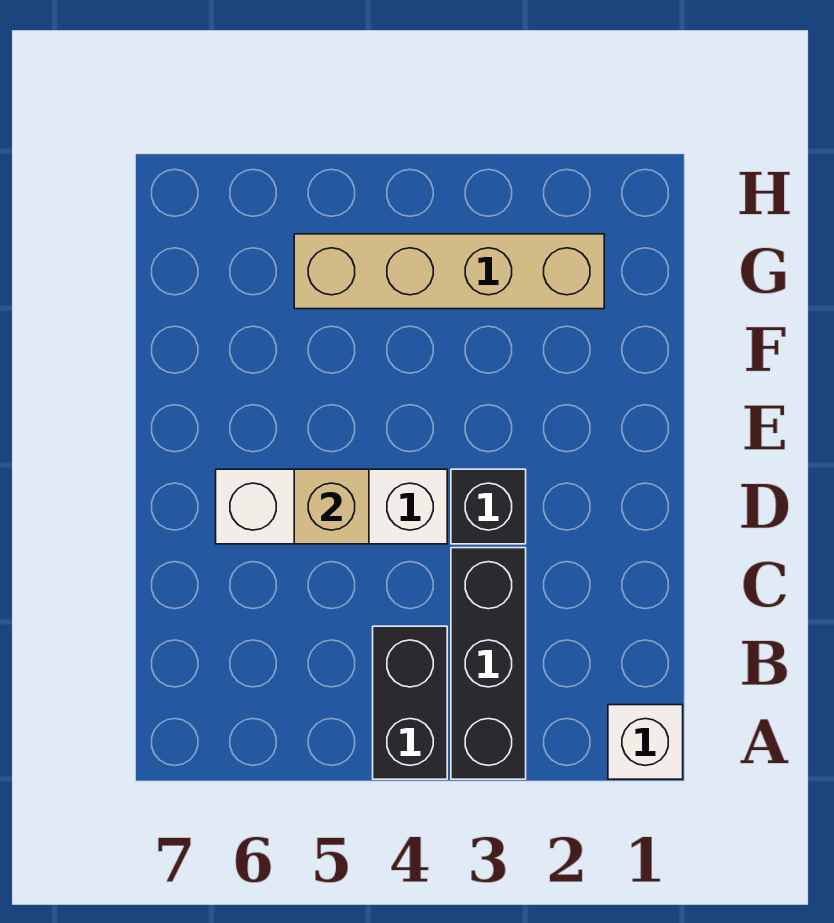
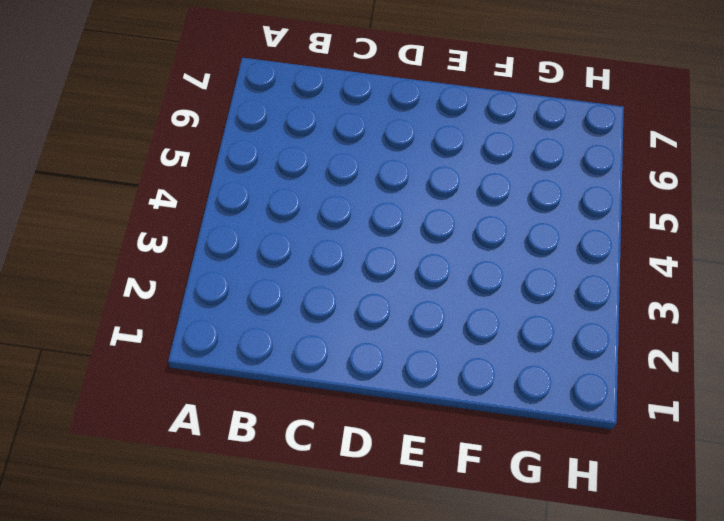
none -> white 1x1 brick [608,705,683,779]
none -> black 1x3 brick [451,548,526,779]

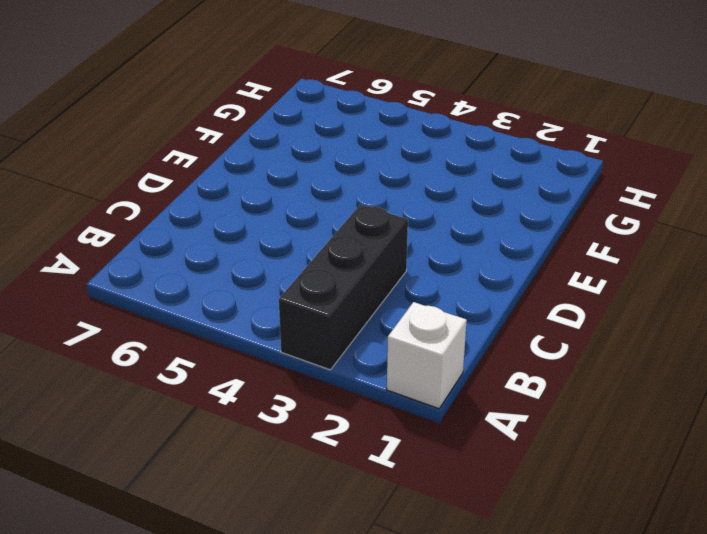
none -> black 1x2 brick [373,626,447,779]
none -> black 1x1 brick [451,469,526,544]

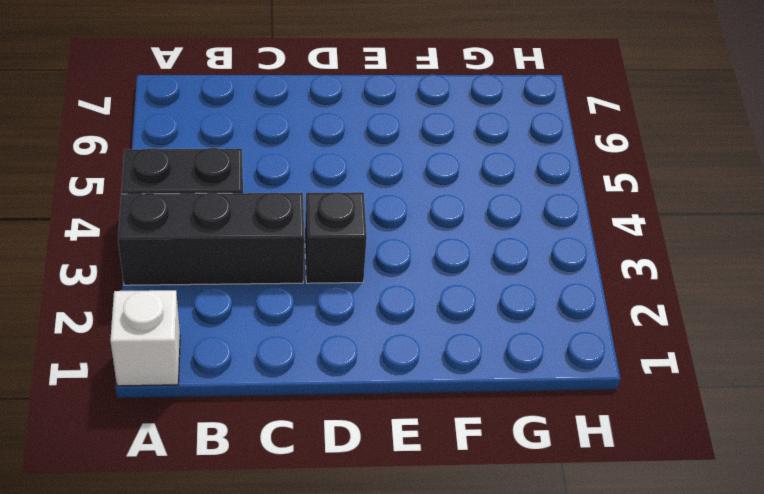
none -> white 1x3 brick [216,469,447,544]
none -> tan 1x4 brick [294,234,604,309]

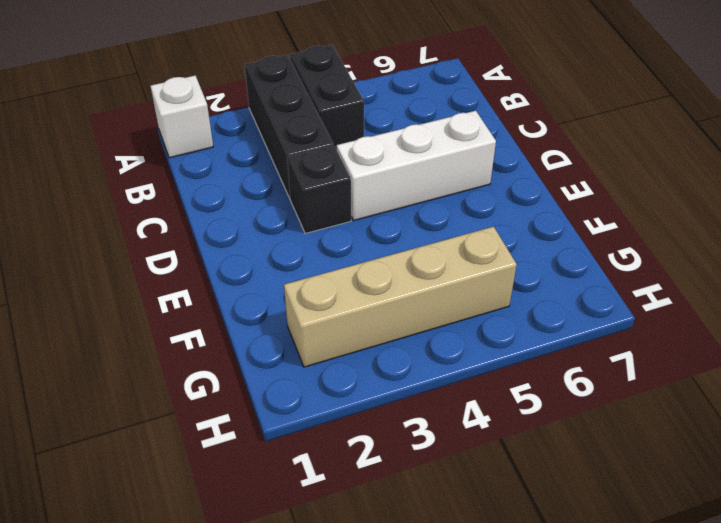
none -> tan 1x1 brick [294,469,369,544]

